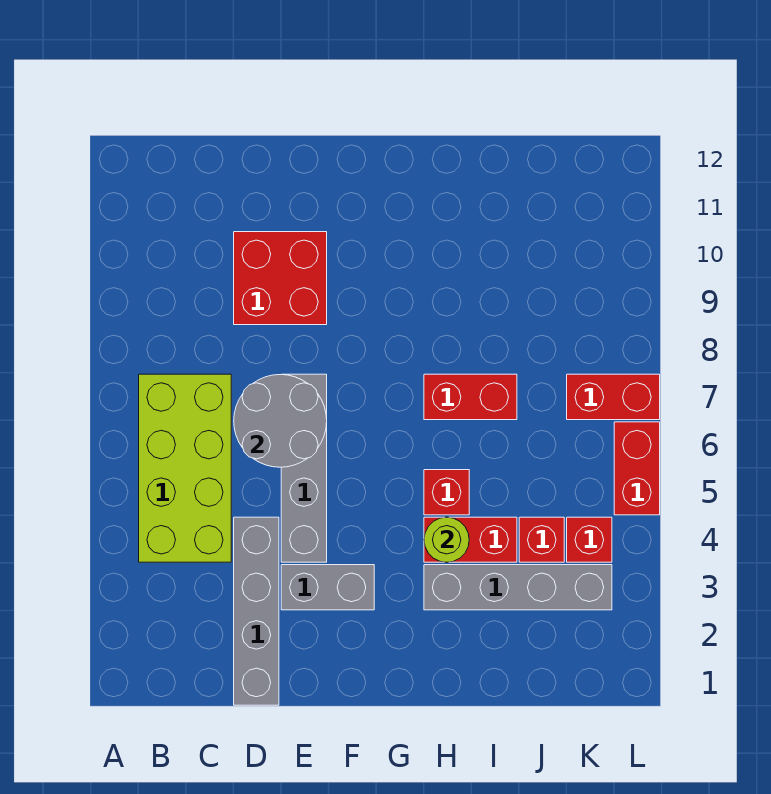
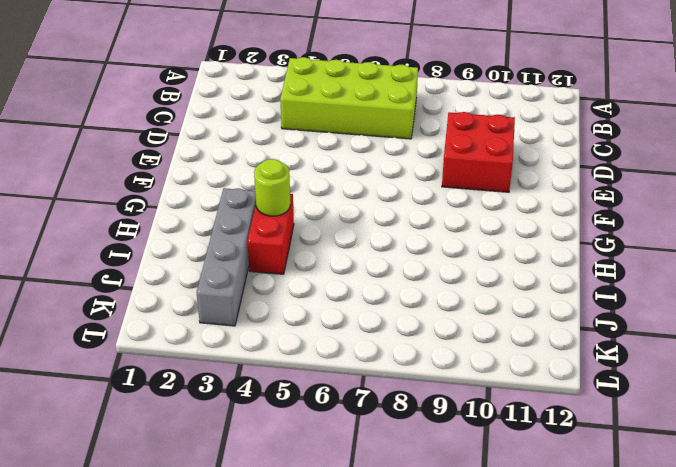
none -> grey 1x4 brick [234,517,279,705]
none -> grey 1x2 brick [281,565,374,610]
none -> grey 1x4 brick [281,374,327,562]

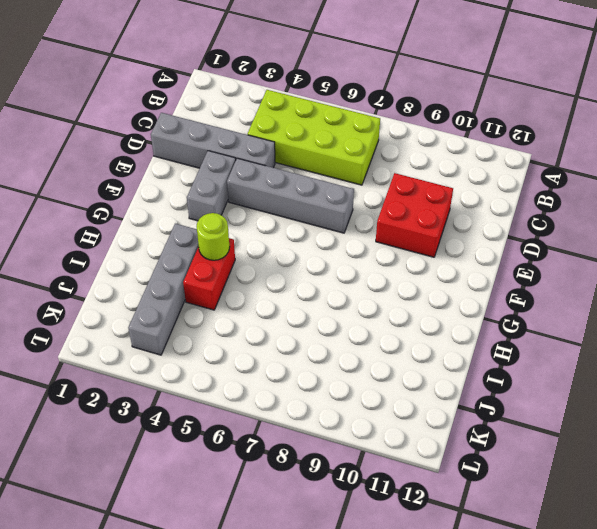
none -> red 1x1 brick [424,470,469,515]
none -> red 1x2 brick [424,374,517,420]
none -> red 1x1 brick [519,517,564,562]

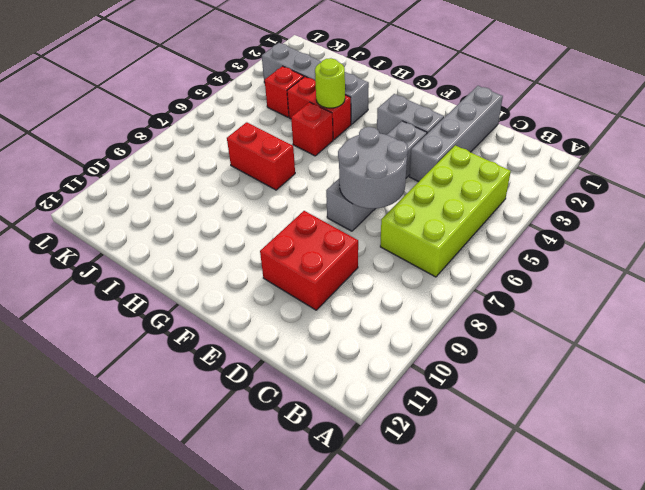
none -> red 1x1 brick [567,517,612,562]
none -> red 1x2 brick [567,374,660,420]
none -> red 1x2 brick [614,422,660,515]

